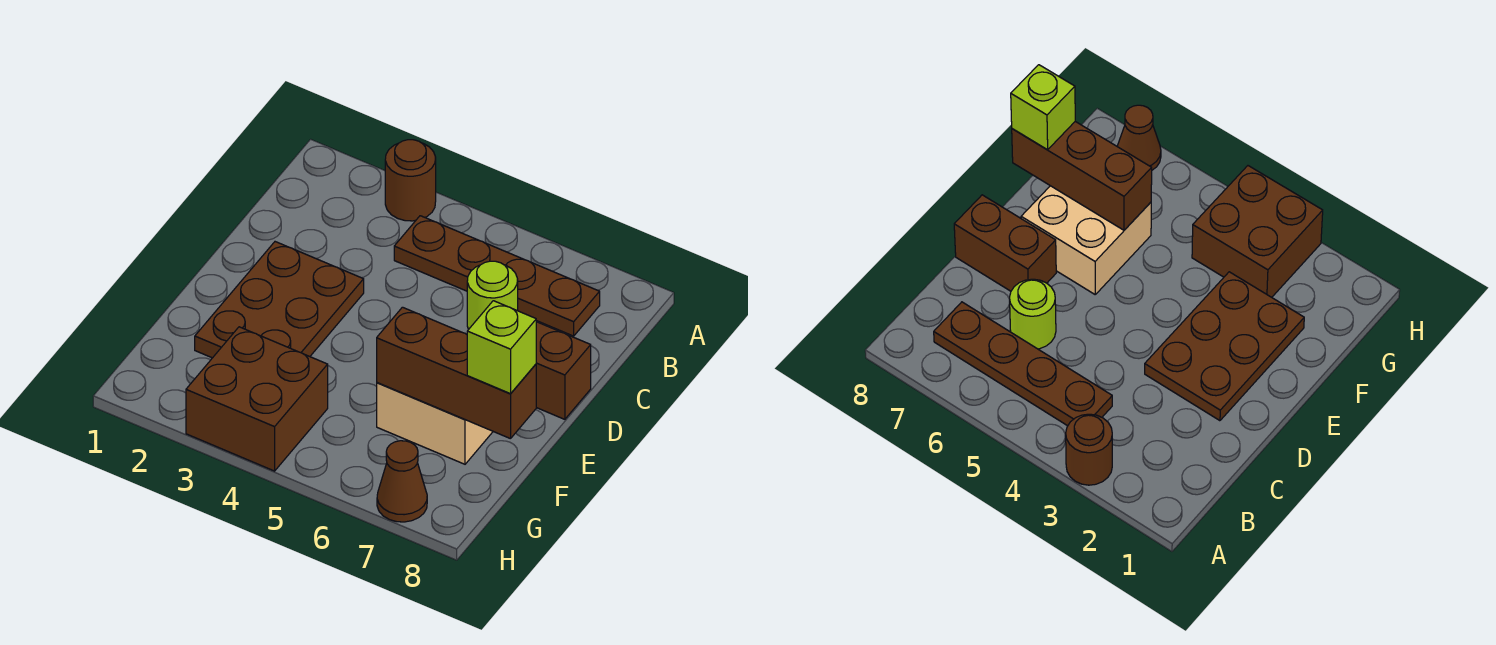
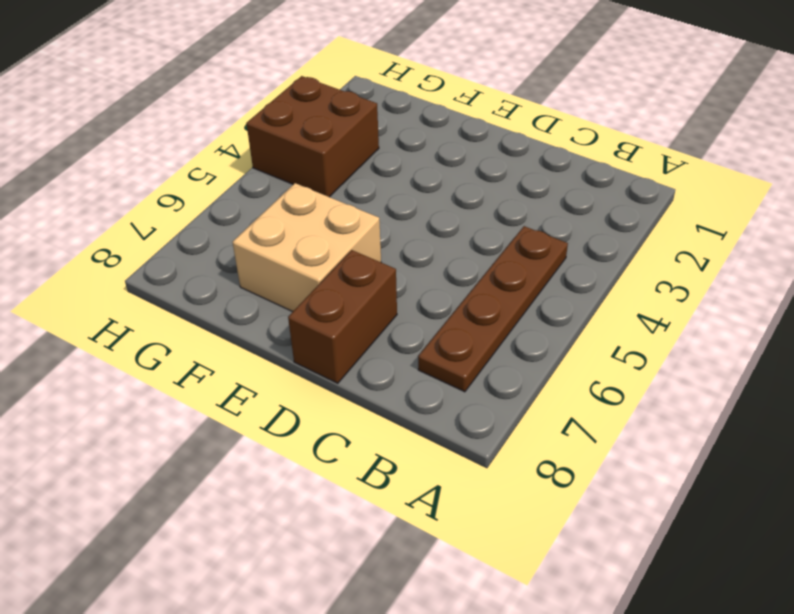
none -> brown 1x1 round brick [385,140,436,221]
none -> lime 1x1 round brick [467,261,518,330]

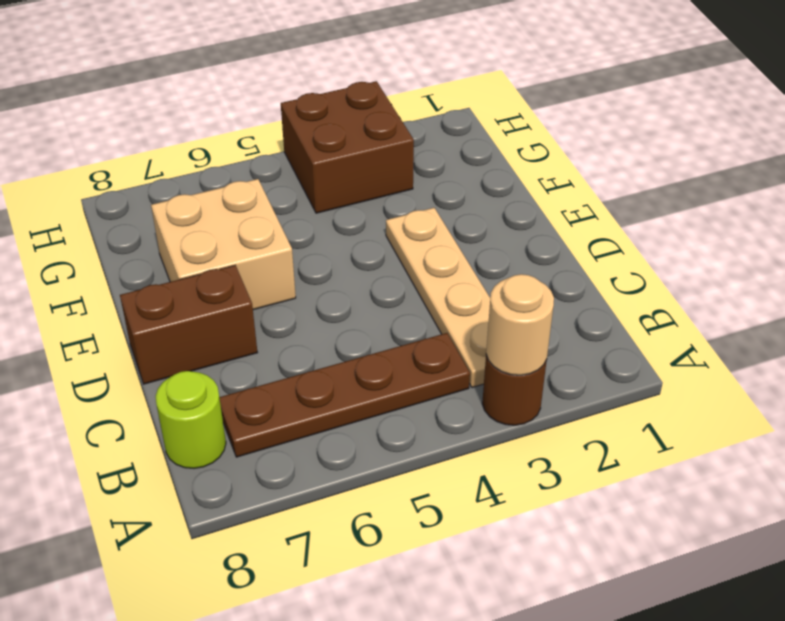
tan 1x1 round brick [486,274,554,375] -> none
tan 1x4 plate [386,208,490,388] -> brown 2x3 plate [195,242,364,358]
lime 1x1 round brick [155,371,226,468] -> lime 1x1 round brick moved to [467,261,518,330]
none -> brown 1x1 cone [377,441,427,522]
none -> brown 1x3 brick [377,307,536,439]

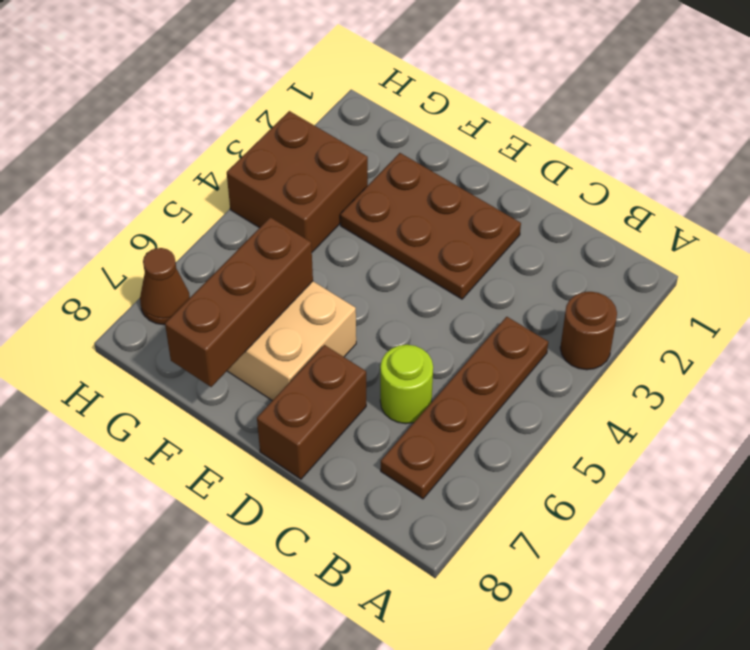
none -> lime 1x1 brick [467,301,536,394]

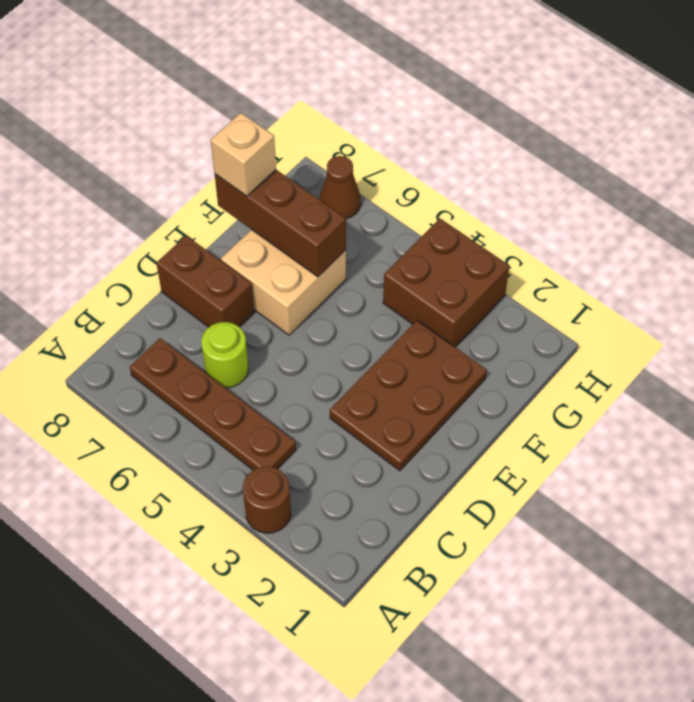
tan 1x1 brick [211,113,276,196] -> lime 1x1 brick [467,301,536,394]

